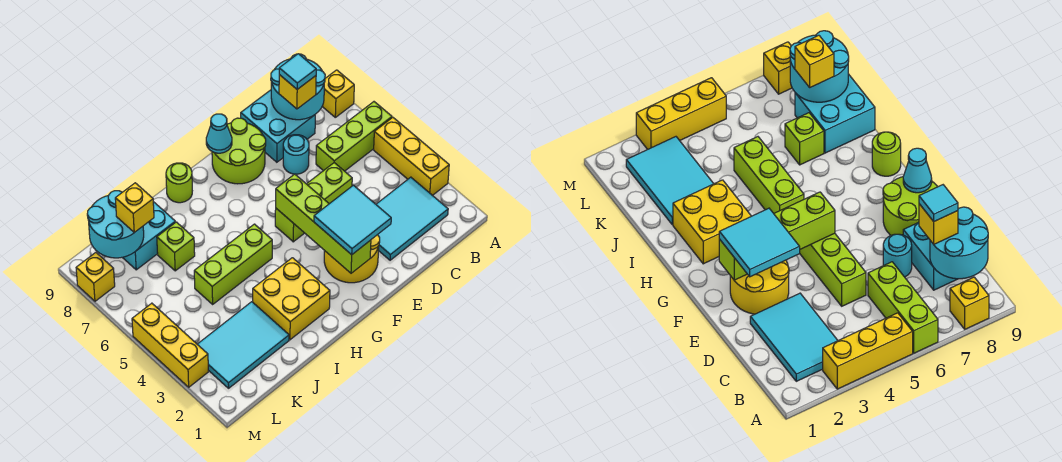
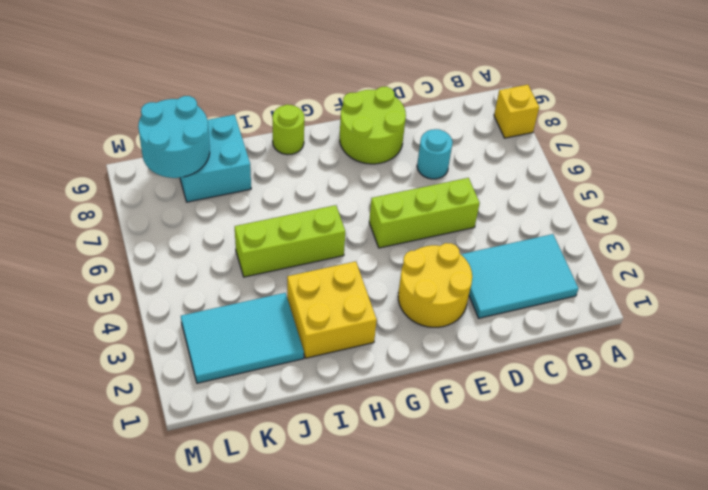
none -> yellow 1x3 brick [374,118,449,196]
none -> lime 1x3 brick [316,102,392,171]
none -> cyan 2x2 brick [241,90,315,162]

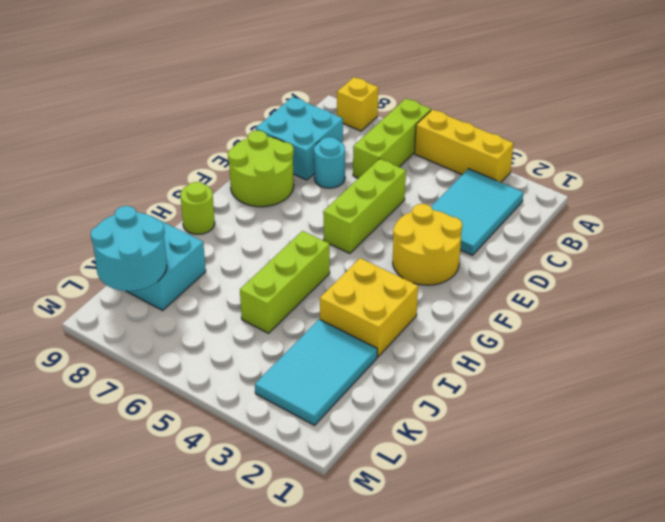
none -> lime 1x1 brick [157,222,195,271]
none -> yellow 1x3 brick [132,303,208,387]
none -> yellow 1x1 brick [76,253,115,301]

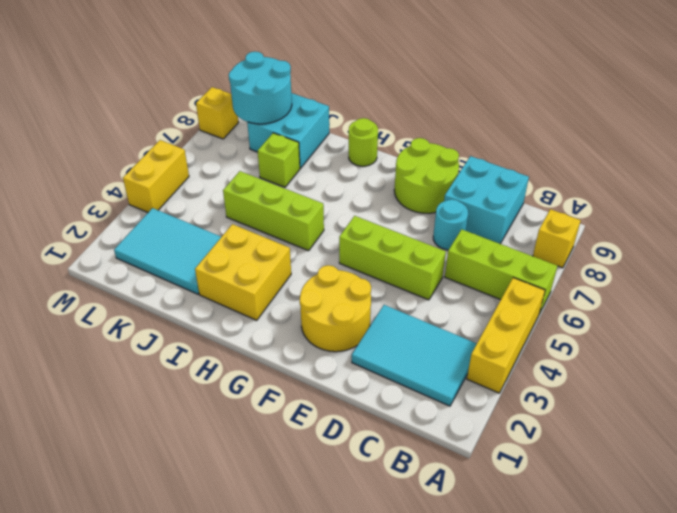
yellow 1x2 brick [123,140,189,212] -> yellow 1x3 brick [132,303,208,387]
none -> cyan 2x2 round brick [271,54,325,120]
none -> lime 1x4 brick [276,174,371,273]
none -> cyan 1x1 cone [206,114,232,153]

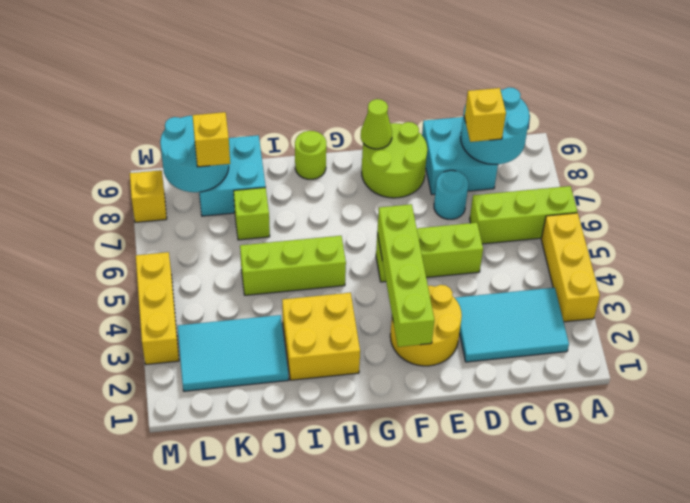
lime 1x1 cone [361,99,392,149] -> cyan 1x1 cone [206,114,232,153]
none -> yellow 1x1 brick [322,70,354,117]
none -> cyan 2x2 tile [314,185,391,255]
none -> cyan 1x1 tile [279,54,316,89]

